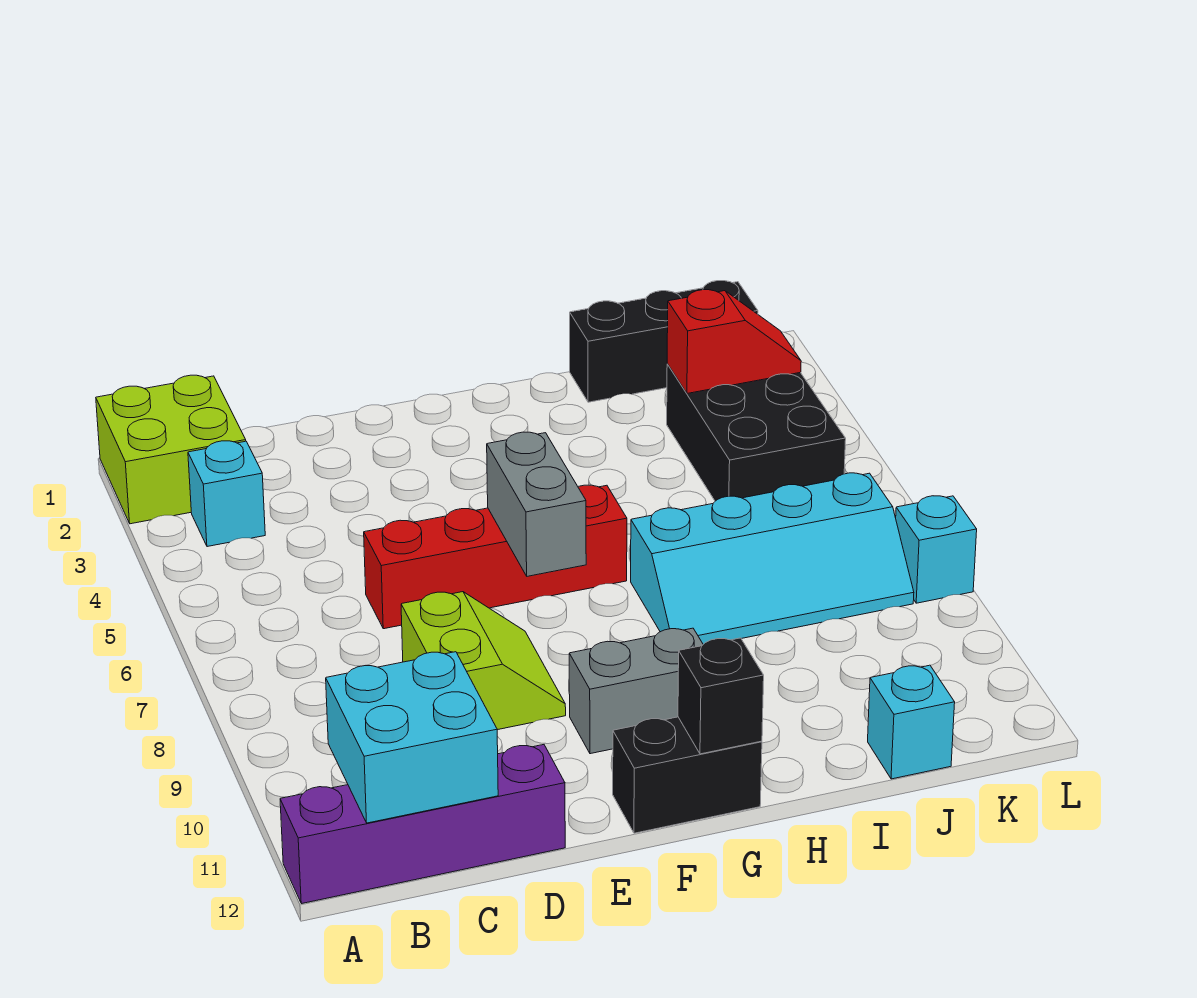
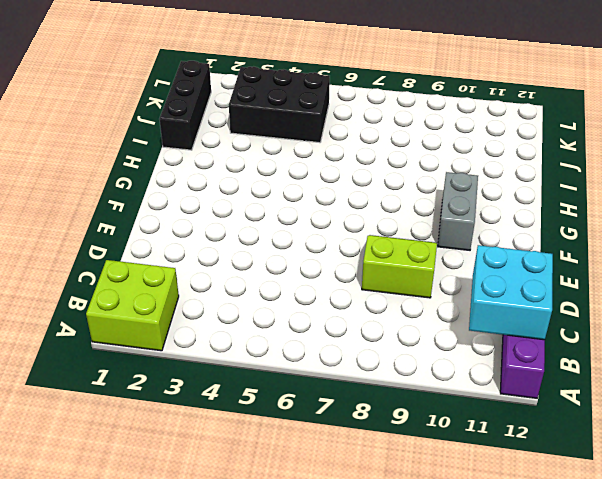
none -> cyan 1x1 brick [188,441,265,547]
none -> red 1x4 brick [364,485,627,629]
none -> black 1x2 brick [613,717,762,833]

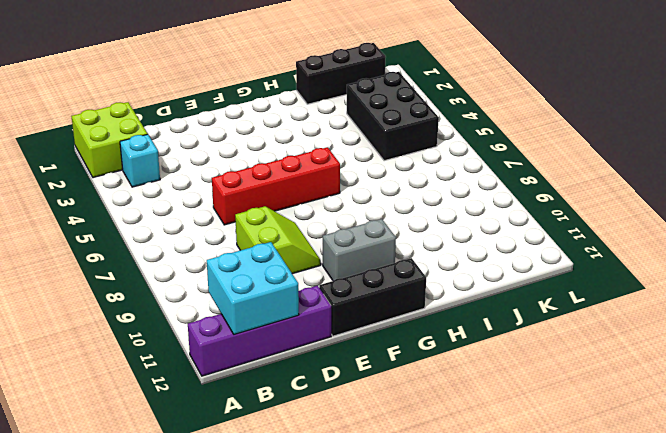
black 1x3 brick [319,258,426,336] -> black 1x2 brick [613,717,762,833]
none -> cyan 2x4 slope [631,473,914,644]
none -> cyan 1x1 brick [868,665,955,779]
none -> cyan 1x1 brick [896,496,977,603]

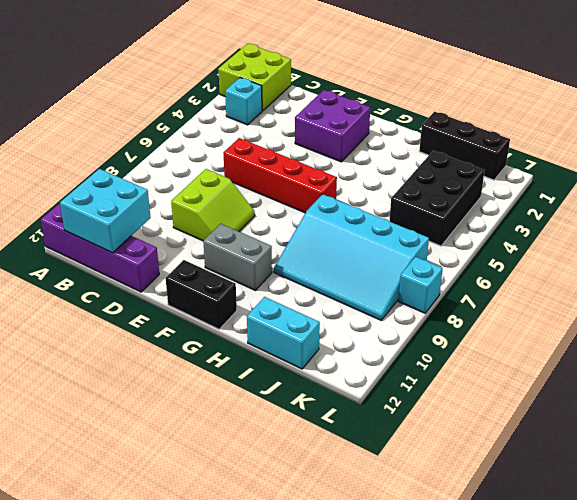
purple 2x2 brick [295,90,370,162] -> none
cyan 3x4 slope [274,194,429,320] -> cyan 2x4 slope [631,473,914,644]
cyan 1x2 brick [247,297,320,369] -> cyan 1x1 brick [868,665,955,779]
none -> grey 1x2 brick [487,432,586,576]
none -> black 1x1 brick [678,638,764,754]
none -> red 1x2 slope [667,290,801,393]

